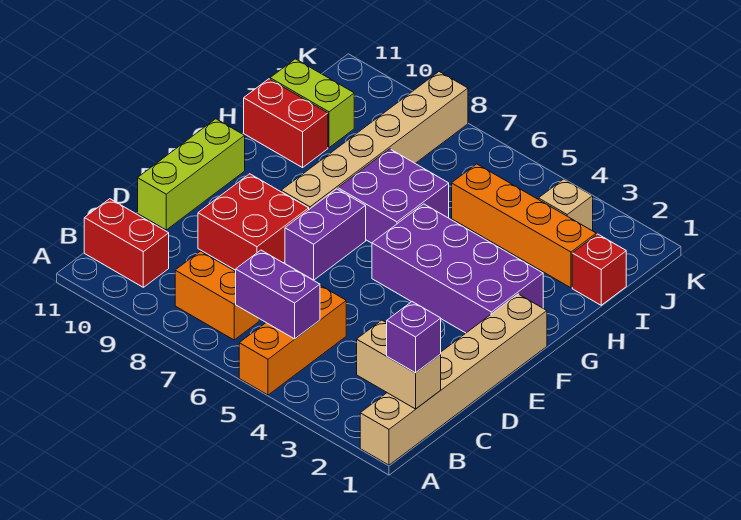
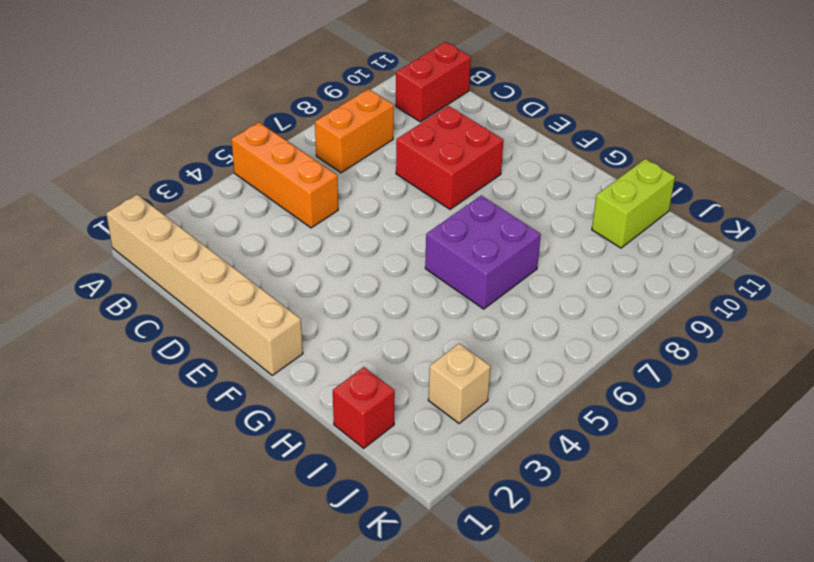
none -> lime 1x3 brick [138,119,245,230]
none -> purple 1x2 brick [285,189,366,280]
none -> purple 2x4 brick [372,204,543,333]

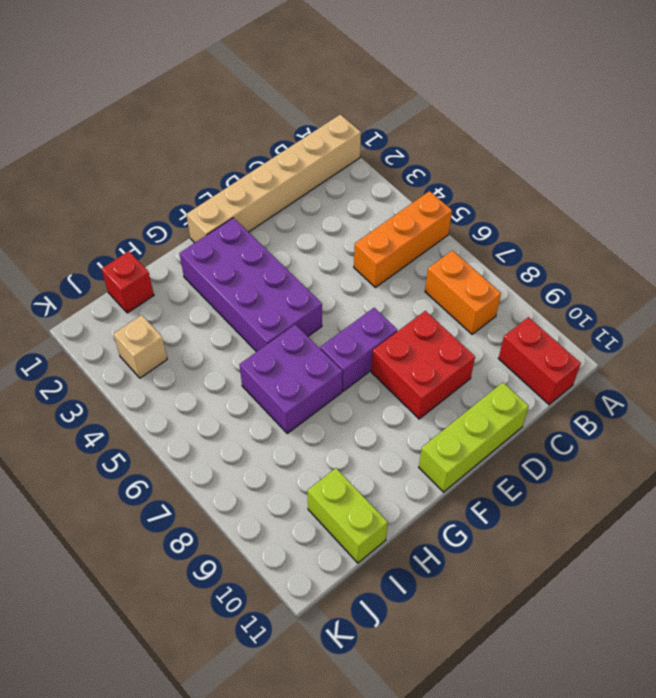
none -> tan 1x6 brick [281,72,468,209]
none -> red 1x2 brick [244,79,328,168]
none -> orange 1x4 brick [452,164,596,288]

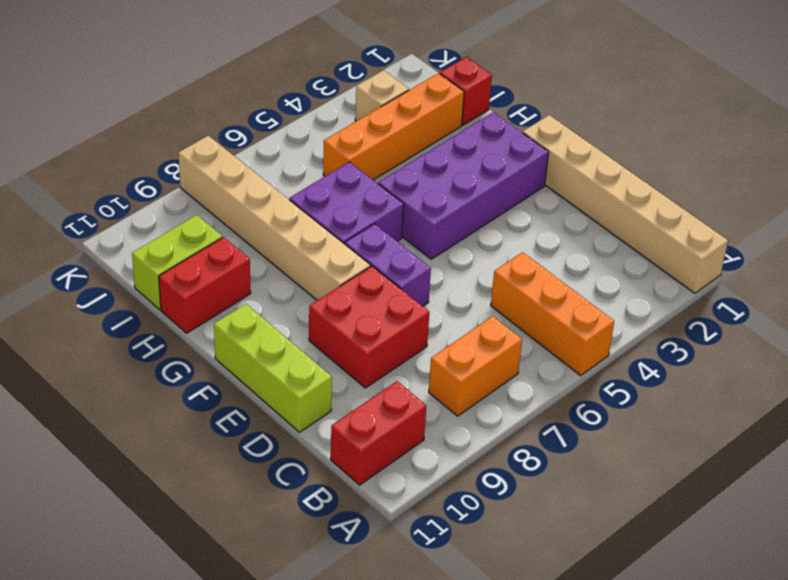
none -> tan 1x2 brick [357,320,441,409]
none -> purple 1x2 brick [236,250,320,339]
none -> purple 1x1 brick [387,302,441,373]

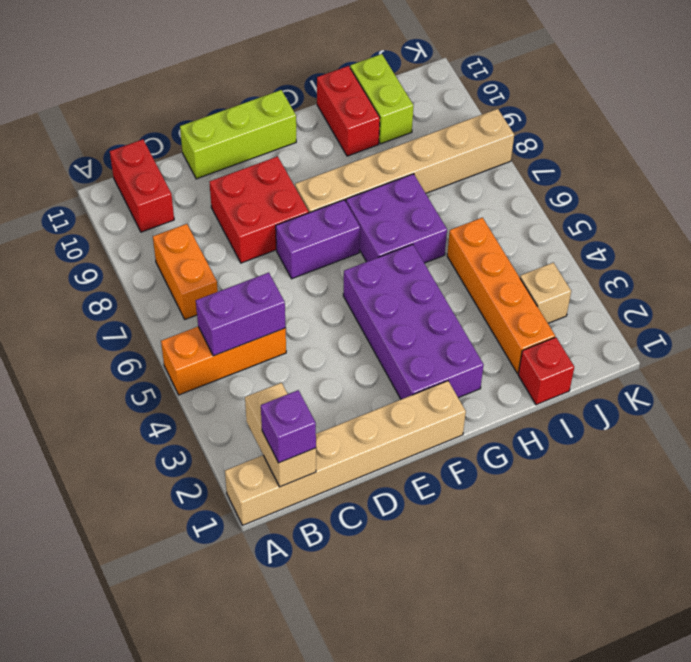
purple 1x2 brick [196,273,286,356] -> purple 1x2 brick turned to [236,250,320,339]

